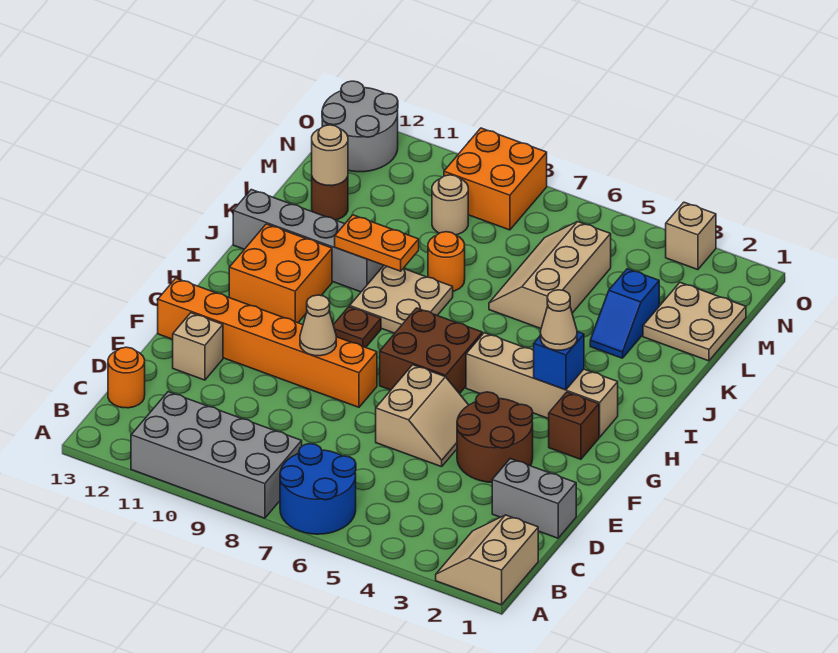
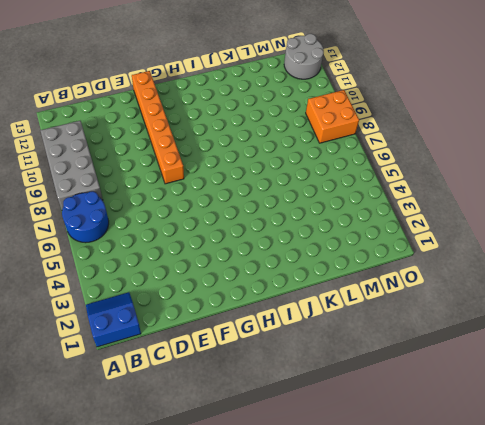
blue 2x2 slope [86,292,141,347] -> tan 2x2 slope [436,515,538,605]
none -> orange 1x1 round brick [108,347,145,408]
none -> grey 1x2 brick [492,459,576,538]
none -> brown 2x2 round brick [457,392,533,482]
none -> tan 2x2 slope [376,365,468,467]

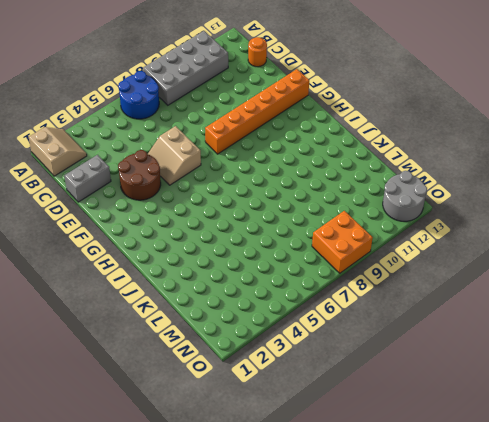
none -> tan 1x1 brick [173,313,223,380]
none -> brown 1x1 brick [549,392,599,459]
none -> brown 2x2 brick [380,308,482,394]
none -> tan 1x4 brick [466,333,618,437]

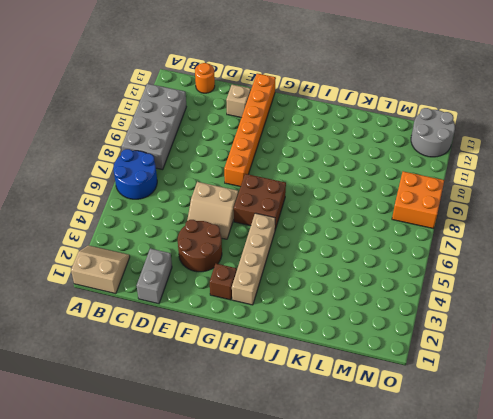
none -> brown 1x1 plate [333,307,381,347]
none -> orange 2x2 brick [229,224,332,323]
none -> tan 2x2 plate [350,265,453,333]
none -> grey 1x4 brick [233,190,384,292]

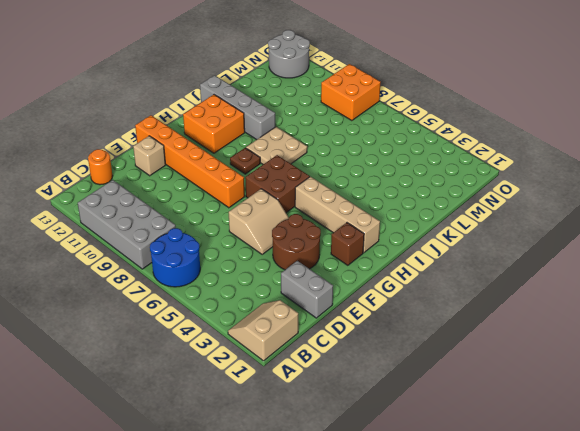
none -> blue 1x2 slope [590,269,659,358]
none -> tan 2x3 slope [489,222,611,329]
none -> orange 1x1 round brick [428,232,465,291]
none -> tan 2x2 plate [643,283,746,361]

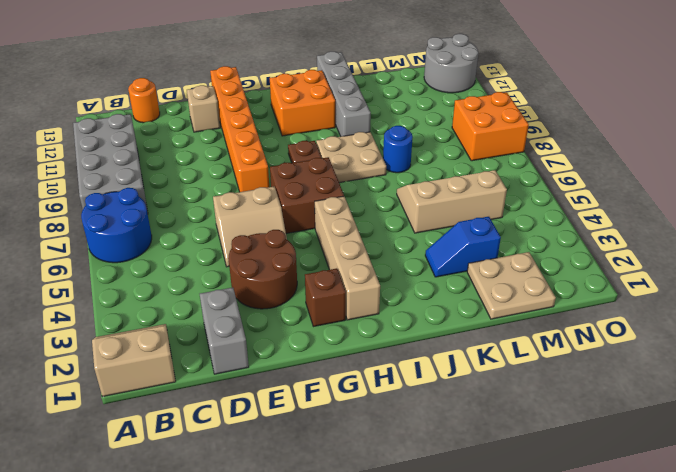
blue 1x1 round brick [383,126,413,173] -> orange 1x1 round brick [428,232,465,291]
none -> brown 1x1 round brick [312,177,348,220]
none -> tan 1x1 round brick [432,175,468,235]
none -> tan 1x1 brick [666,202,716,270]
none -> tan 1x1 cone [300,295,336,356]

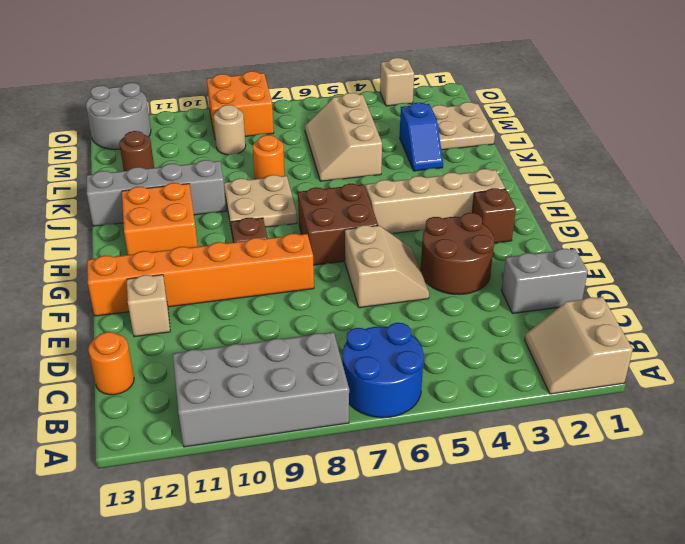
none -> tan 1x1 cone [300,295,336,356]
none -> blue 1x1 brick [534,332,584,390]
none -> orange 1x2 plate [335,215,419,271]
none -> tan 1x1 round brick [312,125,348,186]

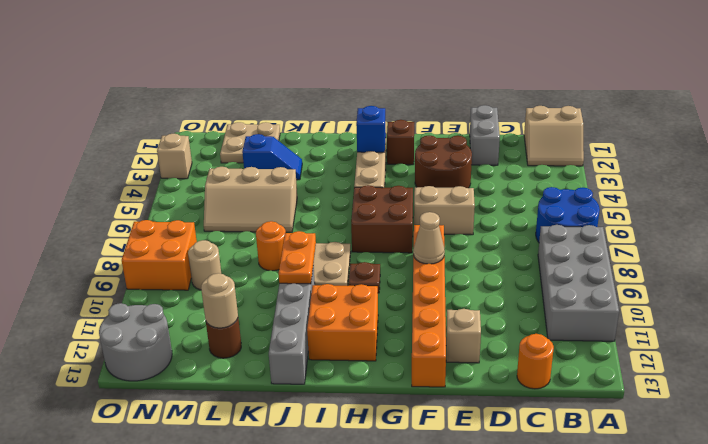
none -> tan 1x1 cone [541,290,577,350]

